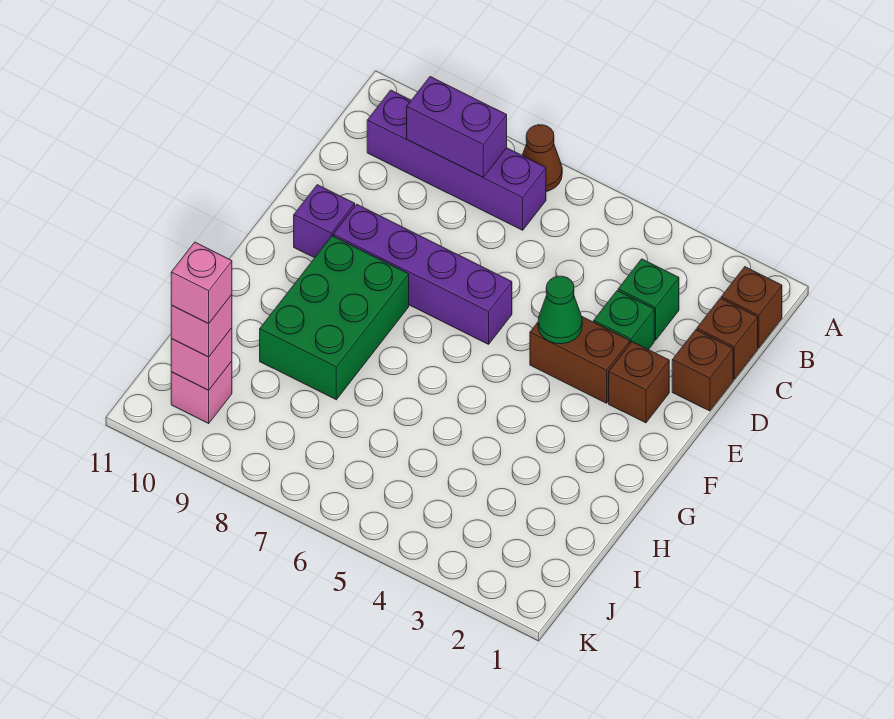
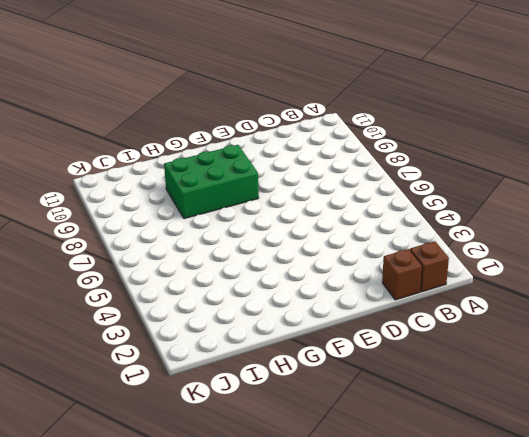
none -> brown 1x1 cone [522,125,562,191]
none -> purple 1x4 brick [367,90,546,230]
none -> green 1x1 brick [618,259,679,340]

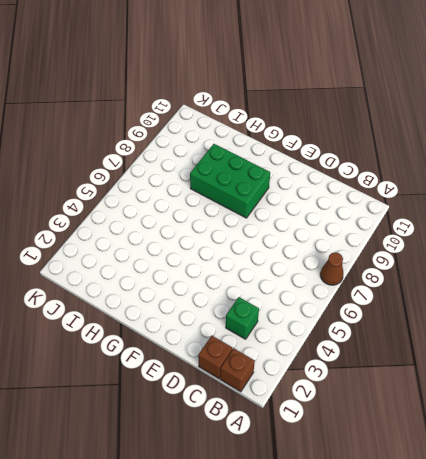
none -> purple 1x4 brick [367,90,546,230]
none -> brown 1x1 brick [672,330,733,411]
none -> green 1x1 brick [594,291,654,350]

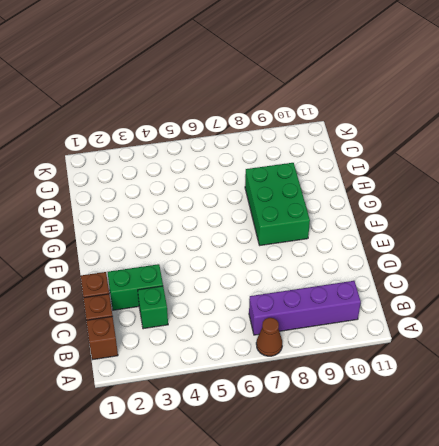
green 1x2 brick [108,264,163,310] -> green 1x1 brick [594,291,654,350]
none -> brown 1x1 brick [609,342,669,423]
none -> brown 1x2 brick [530,317,630,403]
none -> purple 1x4 brick [333,204,512,344]

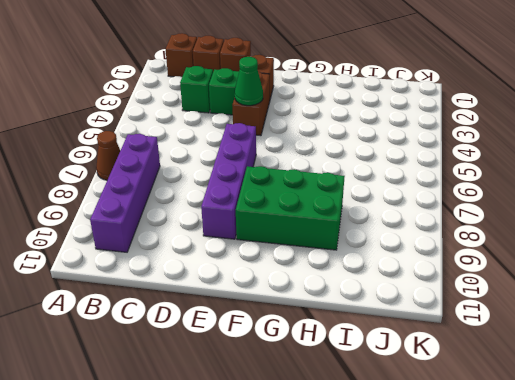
none -> purple 1x1 brick [294,185,355,258]
none -> pink 1x1 brick [171,361,232,423]
none -> purple 1x2 brick [407,77,507,177]

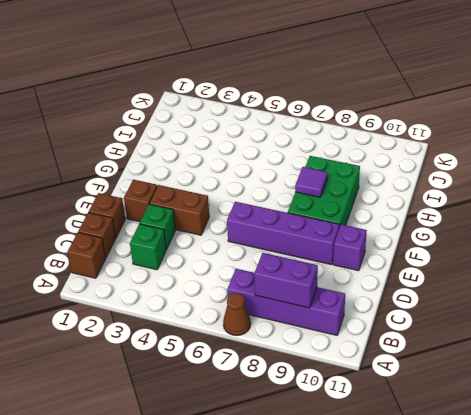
purple 1x1 tile [295,167,327,197] -> none
none -> pink 1x1 brick [171,361,232,423]
none -> green 1x1 cone [538,276,582,344]
none -> pink 1x1 brick [171,328,232,390]

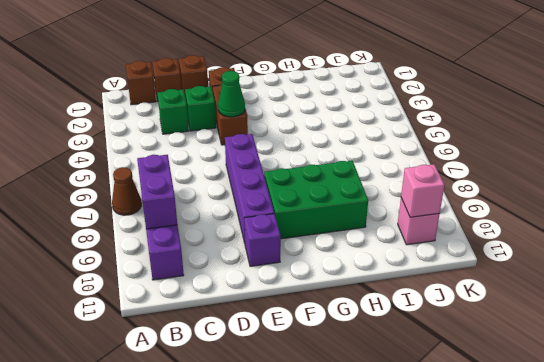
none -> pink 1x1 brick [171,295,232,357]
none -> pink 1x1 brick [171,242,232,324]

